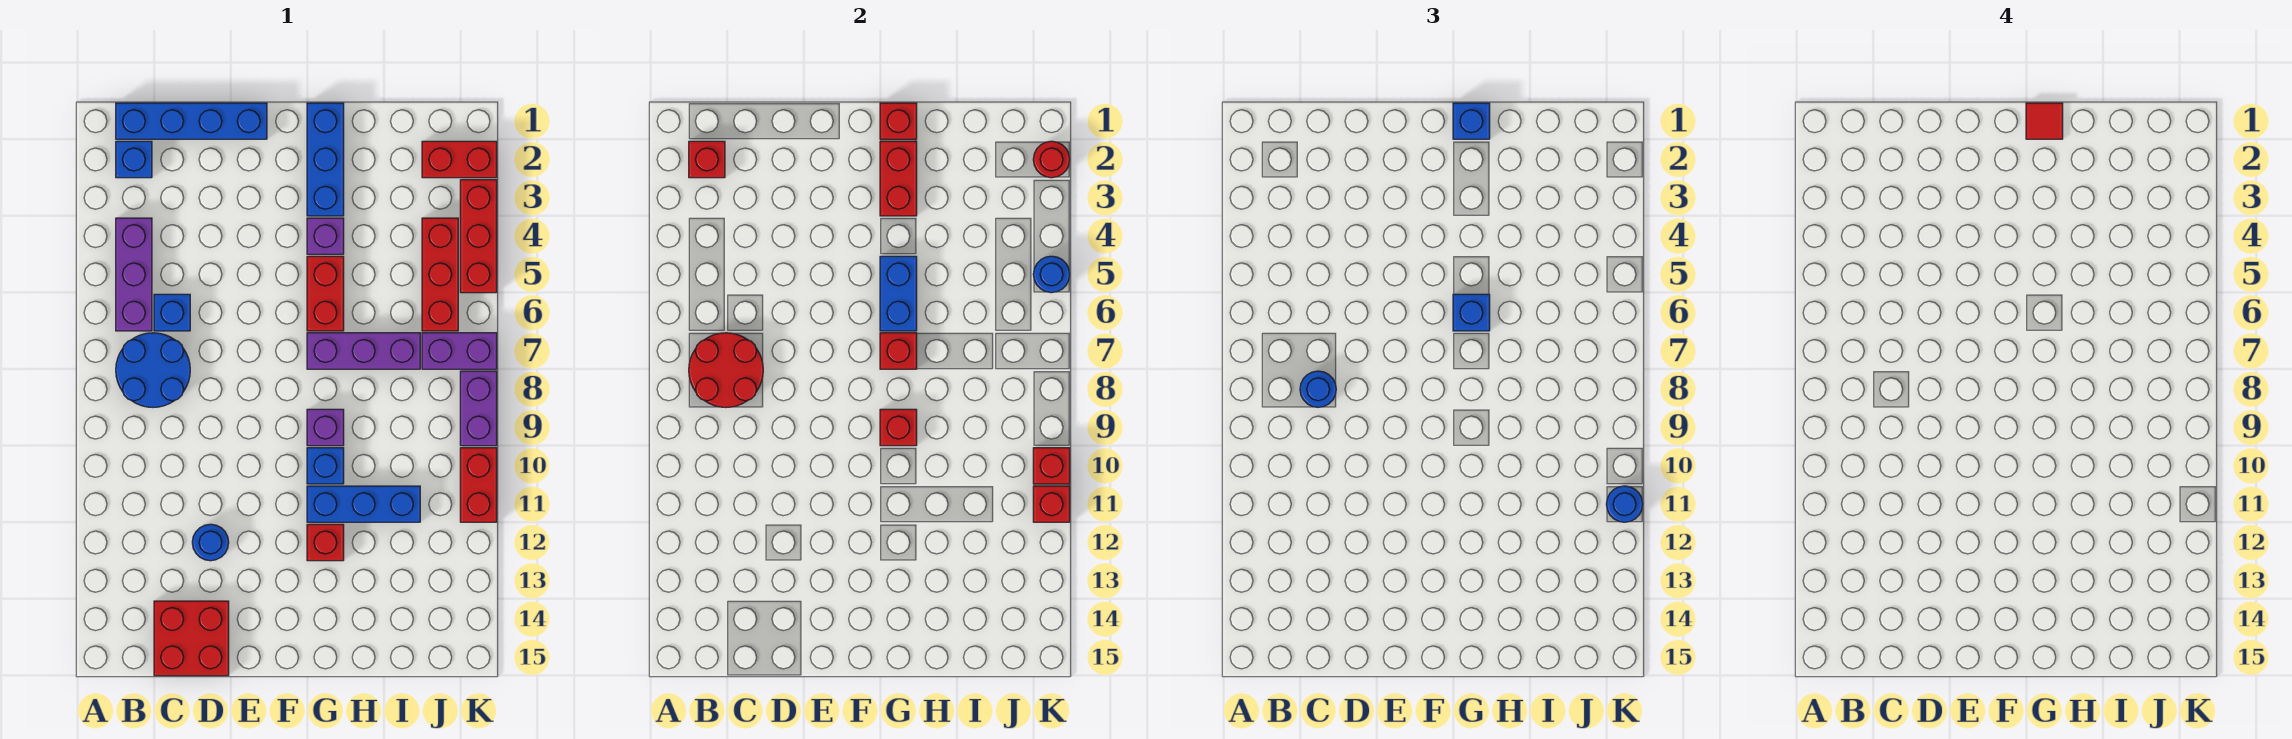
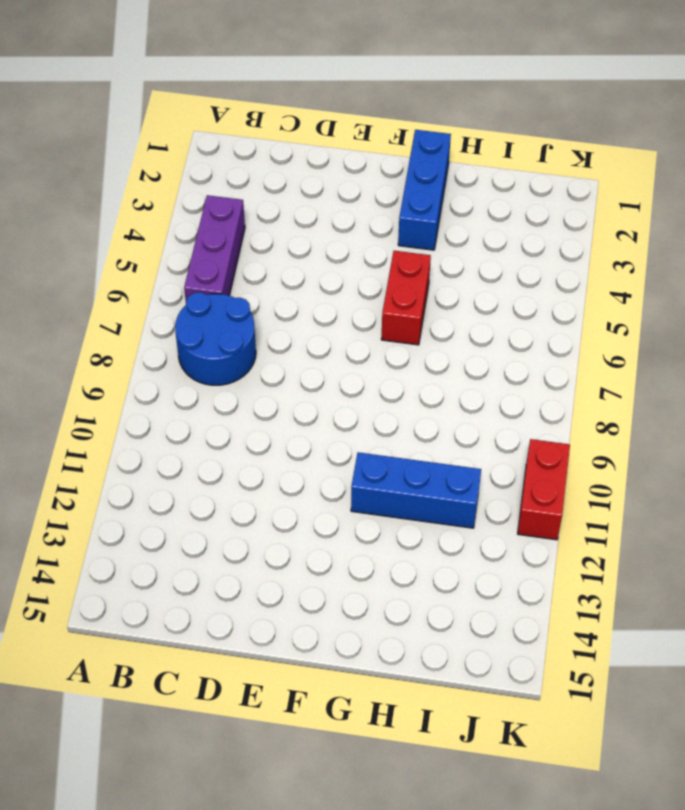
none -> blue 1x4 brick [116,103,267,139]
none -> blue 1x1 brick [116,141,152,178]
none -> blue 1x1 brick [154,294,190,331]
none -> red 2x2 brick [154,601,229,676]

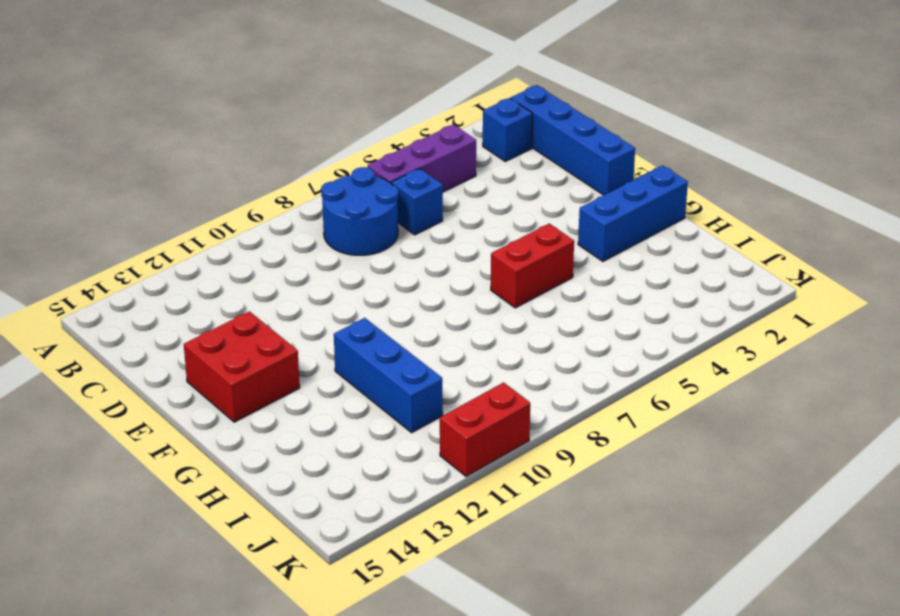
red 2x2 brick [184,311,300,422] -> red 2x2 brick moved to [154,601,229,676]
none -> blue 1x1 round brick [192,524,229,561]
none -> purple 1x1 brick [307,218,344,254]
none -> purple 1x3 brick [307,333,420,369]
none -> purple 1x1 brick [307,409,344,446]

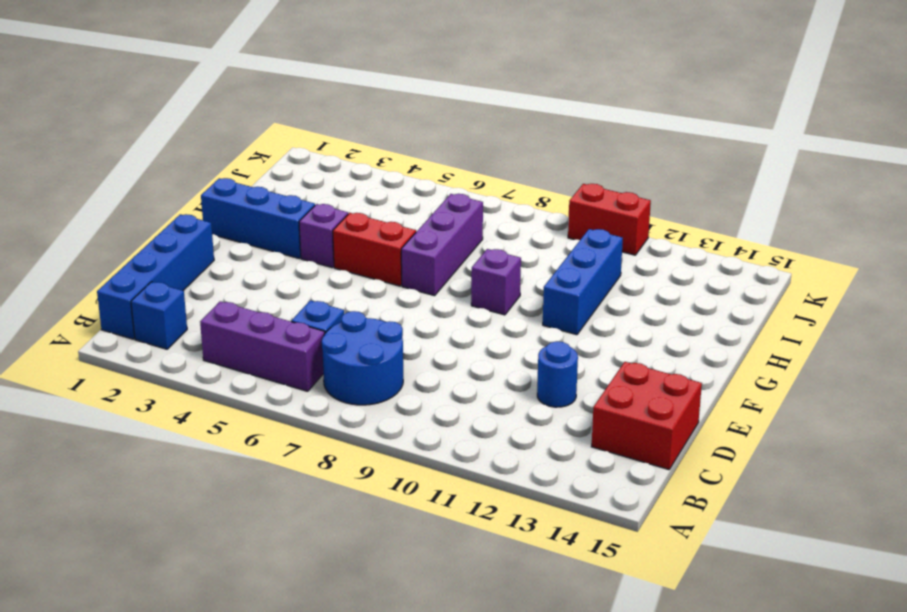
none -> blue 1x1 brick [307,448,344,484]
none -> red 1x1 brick [307,524,344,561]
none -> red 1x2 brick [422,141,497,178]
none -> red 1x3 brick [422,218,458,331]

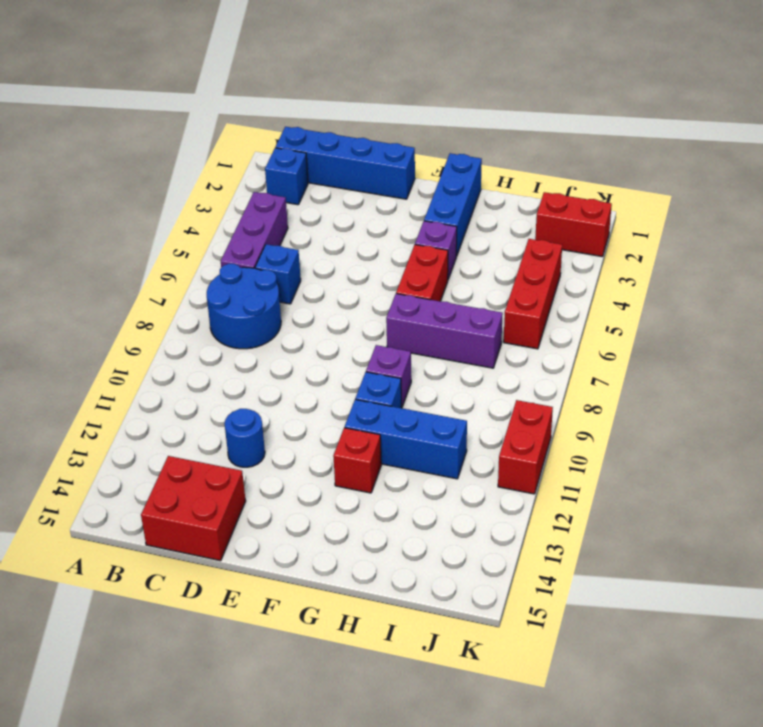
none -> purple 1x2 brick [422,333,497,369]
none -> red 1x3 brick [460,180,497,293]
none -> purple 1x2 brick [460,371,497,446]
none -> red 1x1 brick [689,141,725,178]

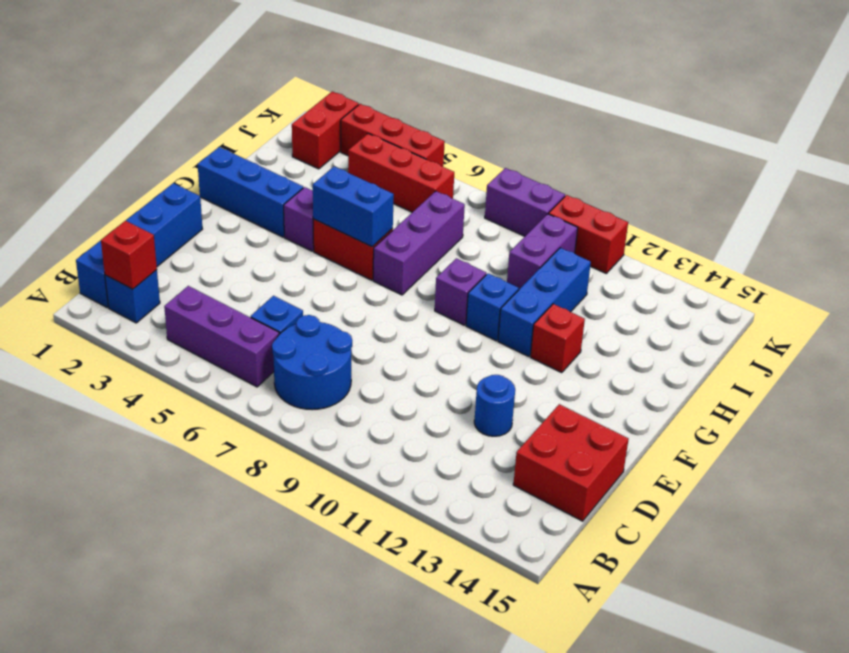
purple 1x2 brick [507,214,578,289] -> purple 1x2 brick moved to [422,333,497,369]
none -> red 2x2 round brick [689,333,763,407]
none -> red 1x1 brick [880,103,917,139]
none -> red 1x2 brick [880,141,917,216]
none -> red 1x1 brick [880,333,917,369]

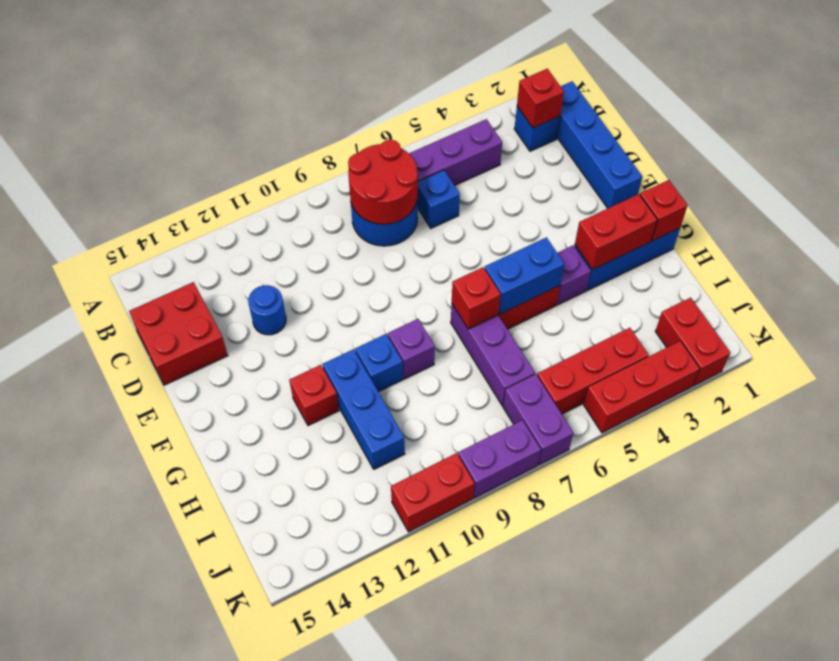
none -> red 1x1 brick [880,409,917,446]
none -> red 1x1 round brick [1033,141,1070,178]
none -> blue 1x1 round brick [1033,256,1070,293]
none -> red 1x1 brick [1033,448,1070,484]

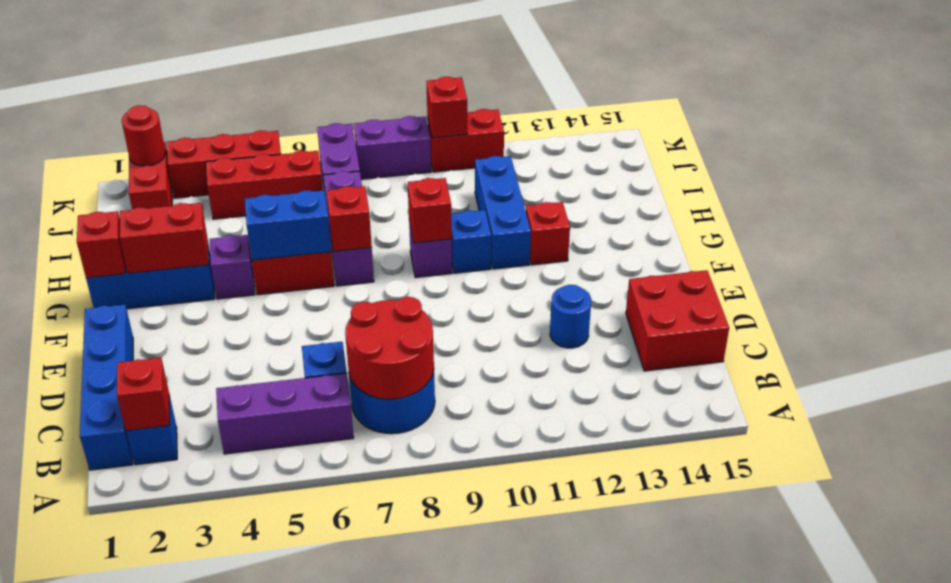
none -> blue 1x1 round brick [1033,256,1070,293]
none -> red 1x1 brick [1033,486,1070,522]
none -> blue 1x1 round brick [1300,371,1336,407]
none -> blue 1x1 brick [1453,103,1490,139]

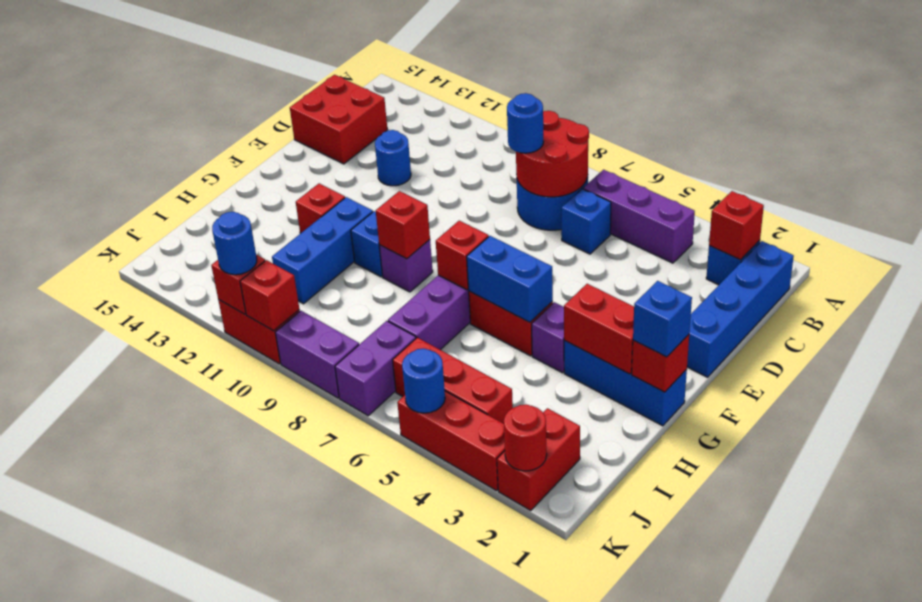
none -> blue 1x1 brick [1453,294,1490,331]
none -> red 1x1 tile [2026,103,2063,139]

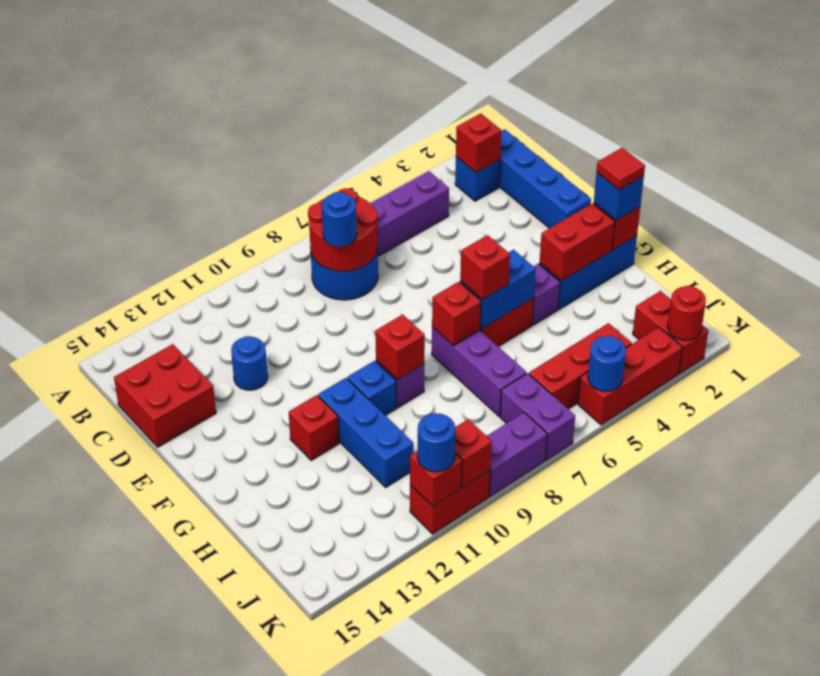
red 1x1 brick [460,235,510,300] -> blue 1x1 brick [1453,294,1490,331]
none -> blue 1x1 brick [154,294,190,331]

